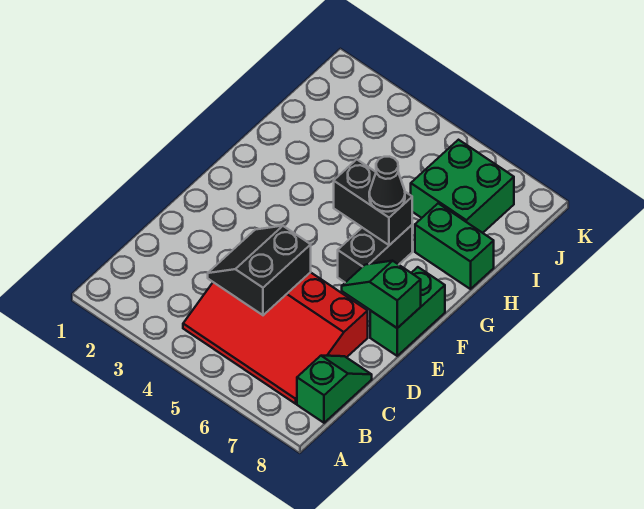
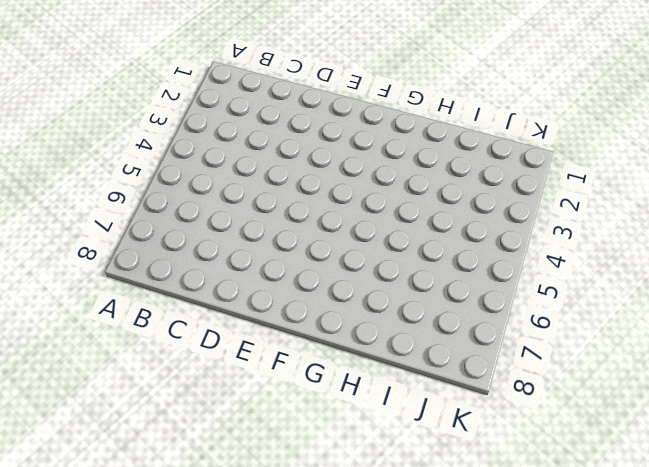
none -> red 3x4 slope [183,272,368,404]
none -> green 1x2 slope [297,356,372,423]

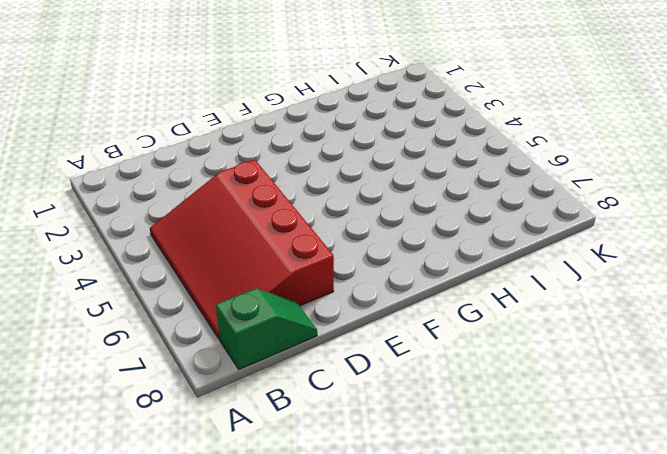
none -> green 1x2 brick [370,267,445,356]
none -> black 1x2 brick [338,225,412,282]

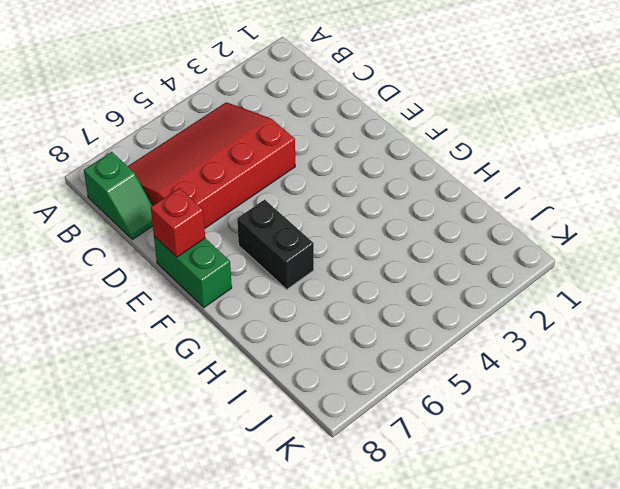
red 1x1 brick [151,188,205,257] -> green 1x2 slope [342,261,421,328]
none -> green 1x2 brick [415,203,494,289]
none -> green 2x2 brick [411,140,514,233]

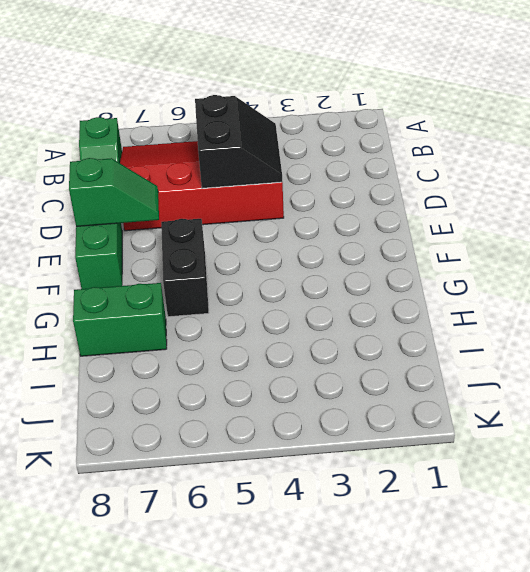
none -> green 2x2 brick [411,140,514,233]
none -> black 1x2 brick [334,160,412,245]

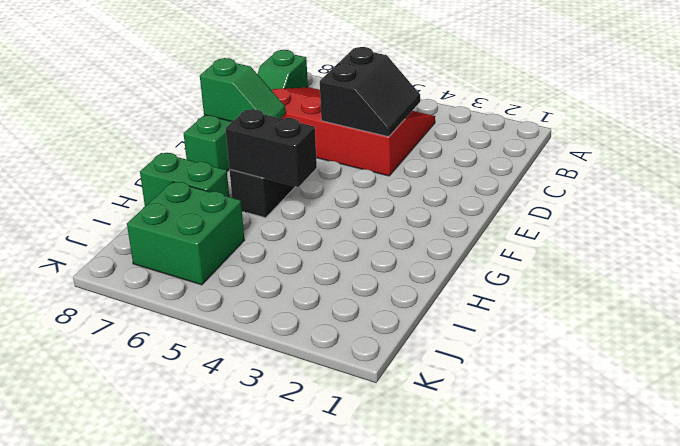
none -> black 1x1 cone [369,157,405,212]

